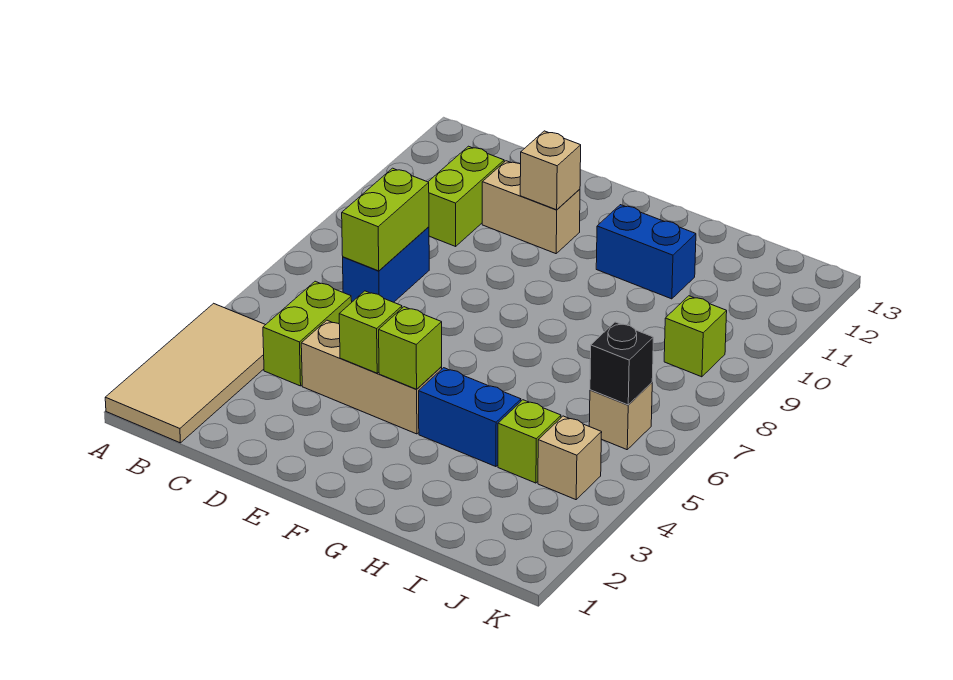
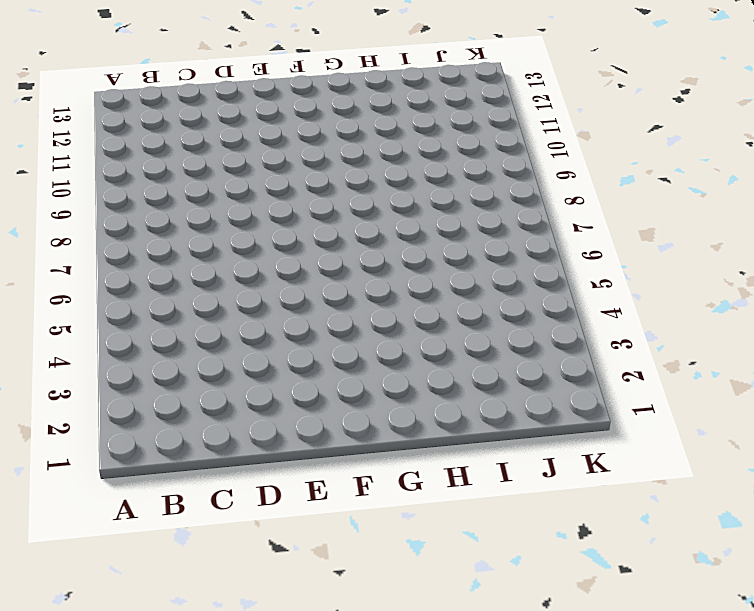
none -> tan 2x4 tile [105,303,265,443]
none -> lime 1x2 brick [263,281,352,386]
none -> blue 1x2 brick [343,227,429,302]

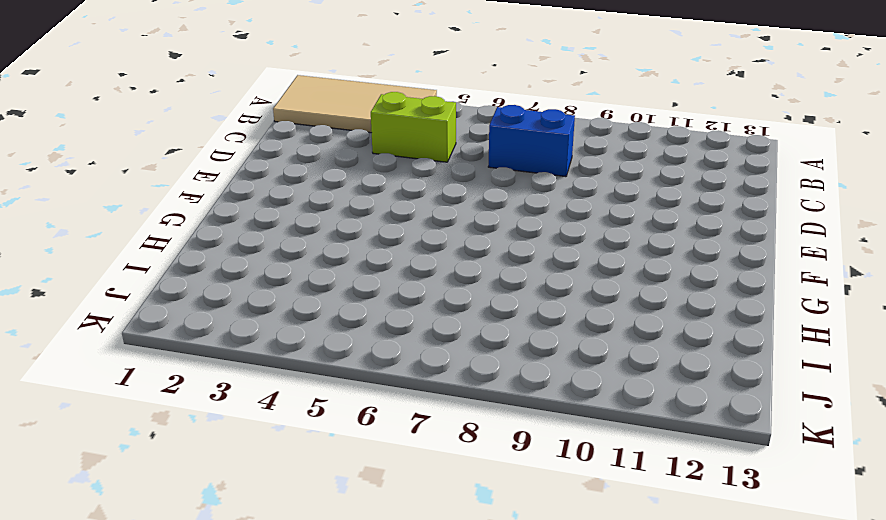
none -> lime 1x2 brick [428,146,504,246]
none -> tan 1x3 brick [301,320,442,434]
none -> tan 1x2 brick [482,161,580,254]

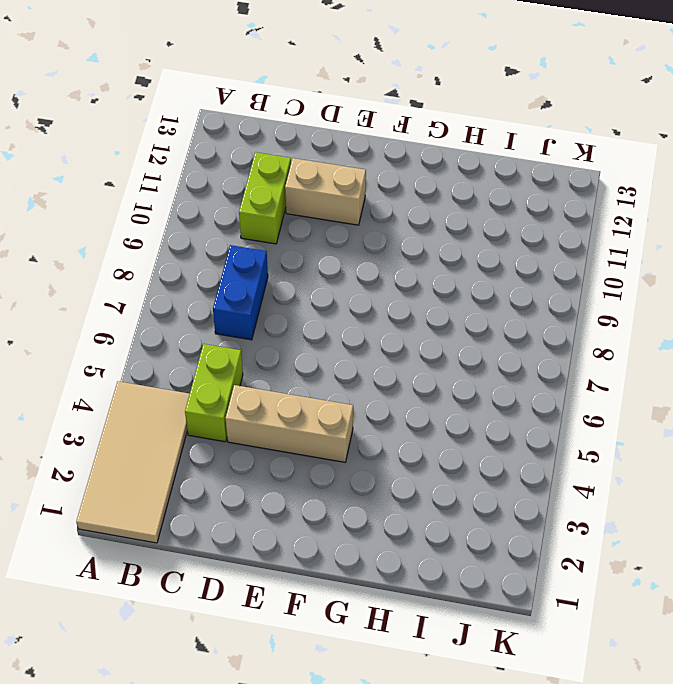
none -> blue 1x2 brick [419,368,521,467]
none -> blue 1x2 brick [596,205,696,299]
none -> lime 1x1 brick [498,400,561,483]

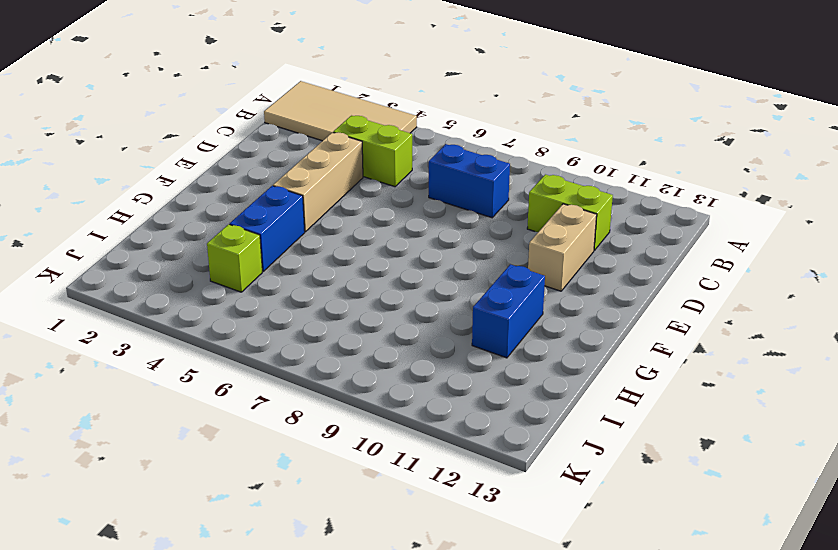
none -> tan 1x1 brick [538,416,602,500]
none -> tan 1x1 brick [589,383,652,450]
none -> lime 1x1 brick [664,296,727,377]

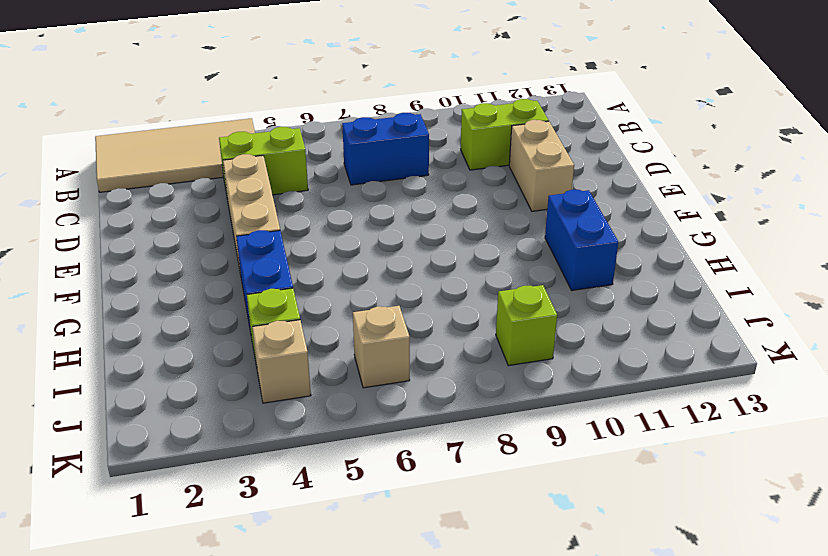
none -> lime 1x2 brick [342,168,429,271]
none -> lime 1x1 brick [339,291,402,373]
none -> tan 1x1 brick [520,131,581,210]

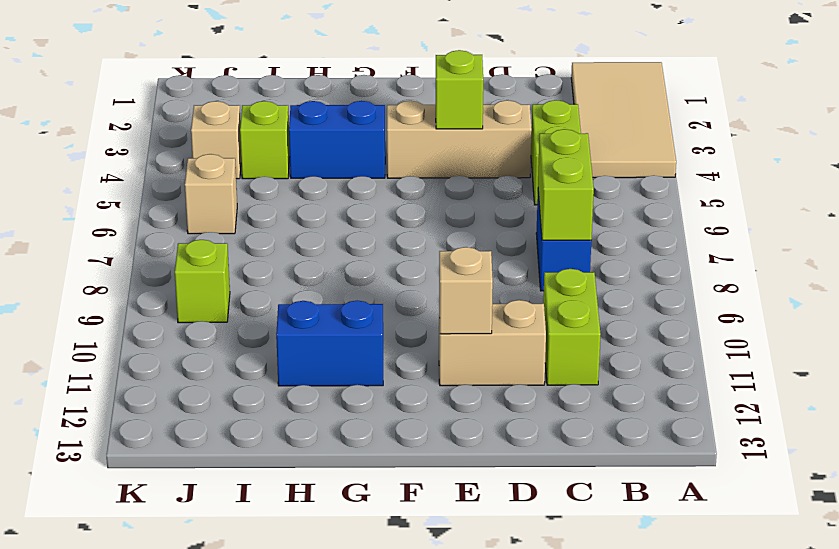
none -> lime 1x1 brick [379,307,442,389]
none -> black 1x1 brick [590,322,653,405]

